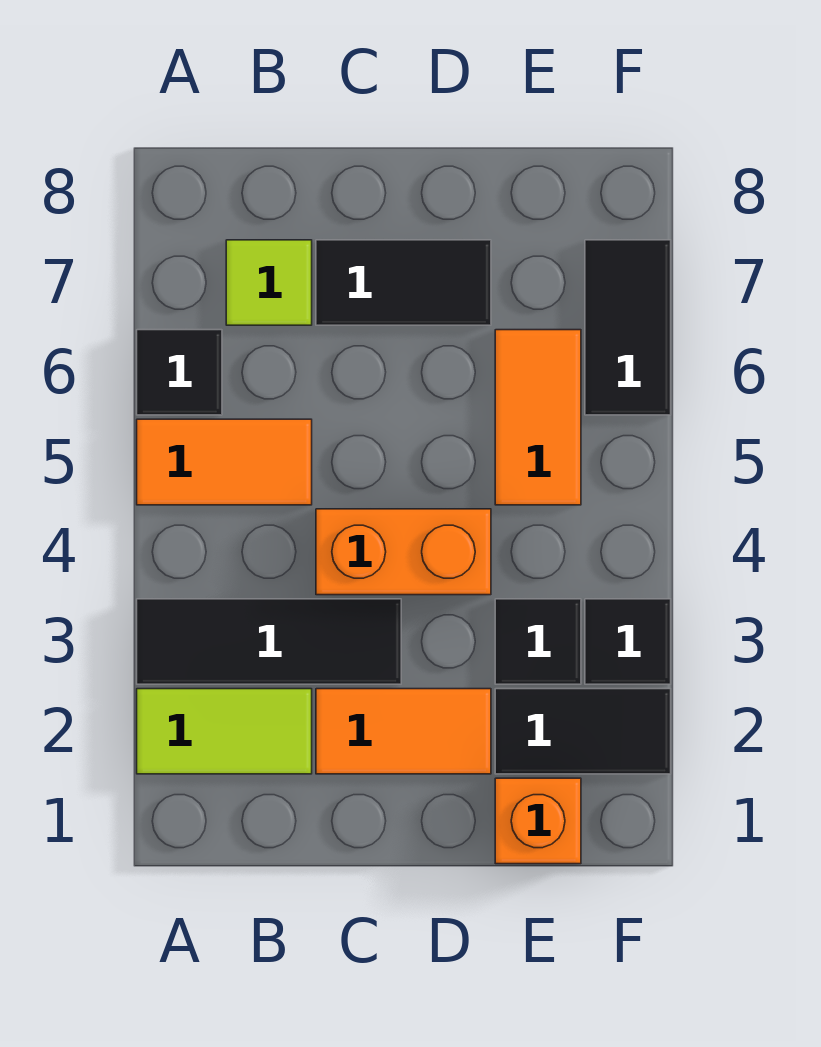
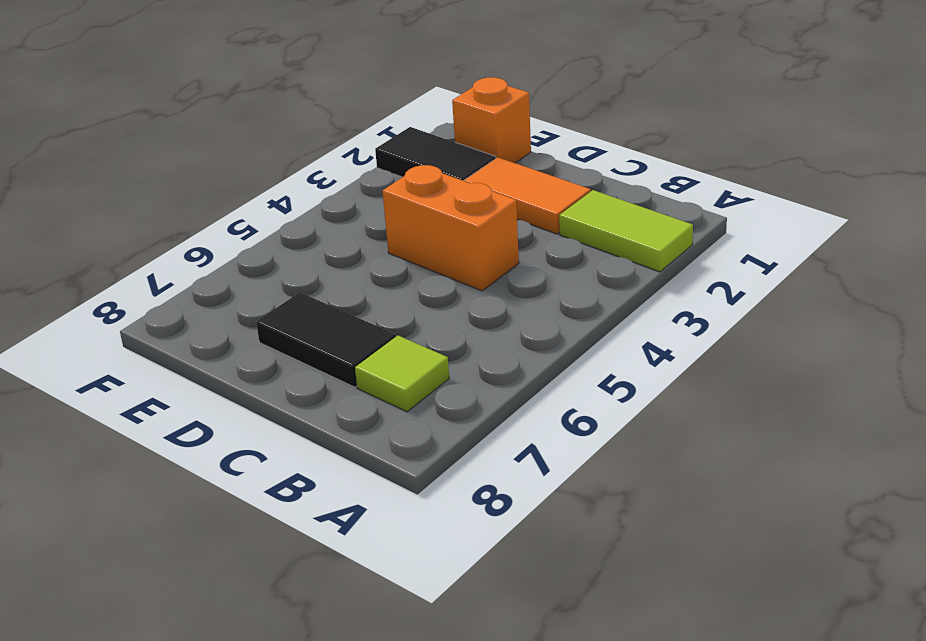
none -> black 1x3 tile [137,599,401,684]
none -> orange 1x2 tile [137,419,312,505]
none -> black 1x1 tile [137,330,222,415]

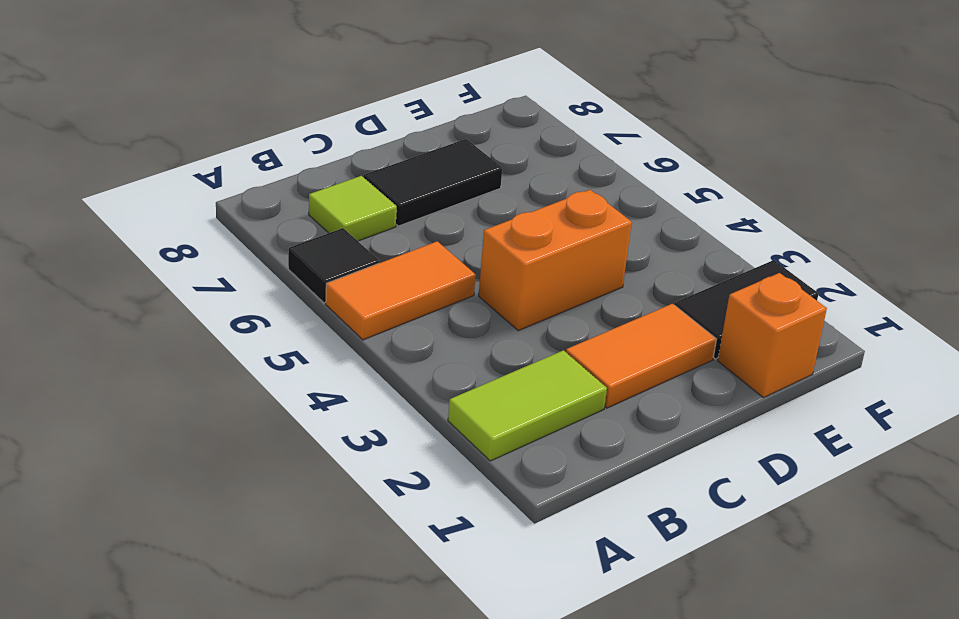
none -> black 1x3 tile [137,599,401,684]
none -> black 1x1 tile [495,599,581,684]
none -> orange 1x2 tile [495,330,581,505]

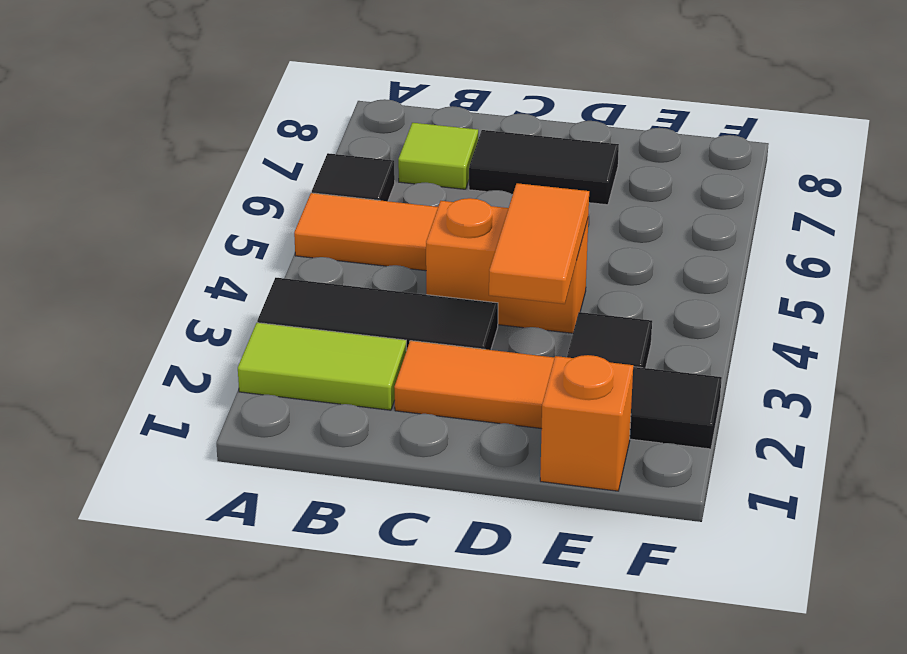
orange 1x2 tile [489,183,589,304] -> orange 1x2 tile moved to [495,330,581,505]
none -> black 1x1 tile [585,599,671,684]
none -> black 1x2 tile [585,240,671,415]

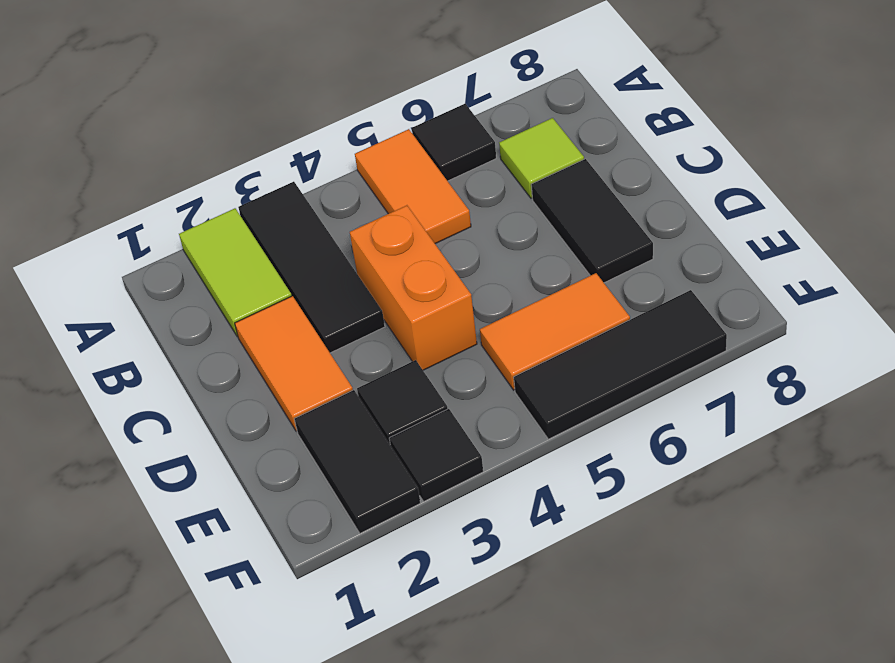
black 1x3 tile [514,290,727,439] -> black 1x2 tile [585,240,671,415]
none -> orange 1x1 brick [495,778,581,864]

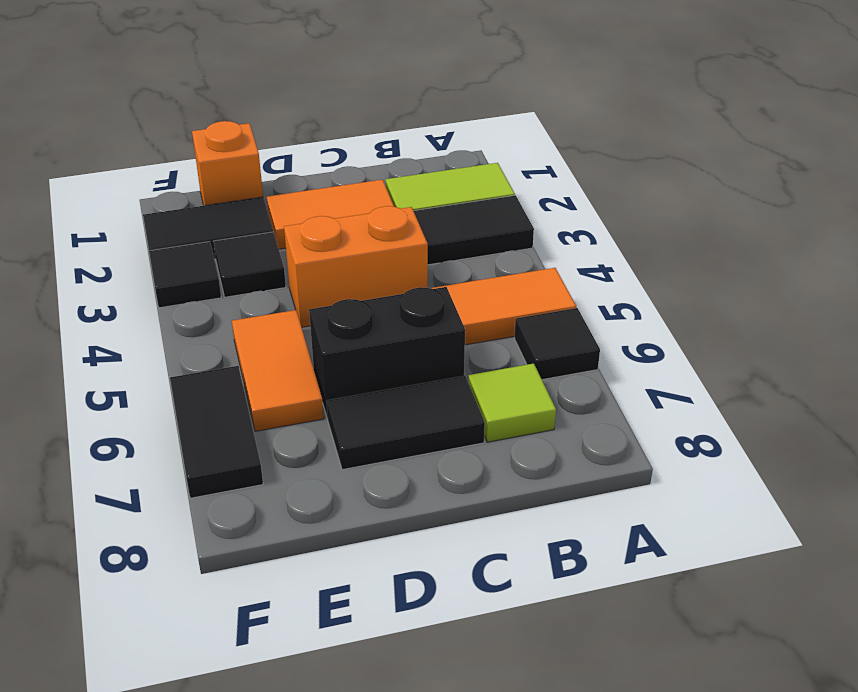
black 1x2 brick [309,287,465,418] -> none

